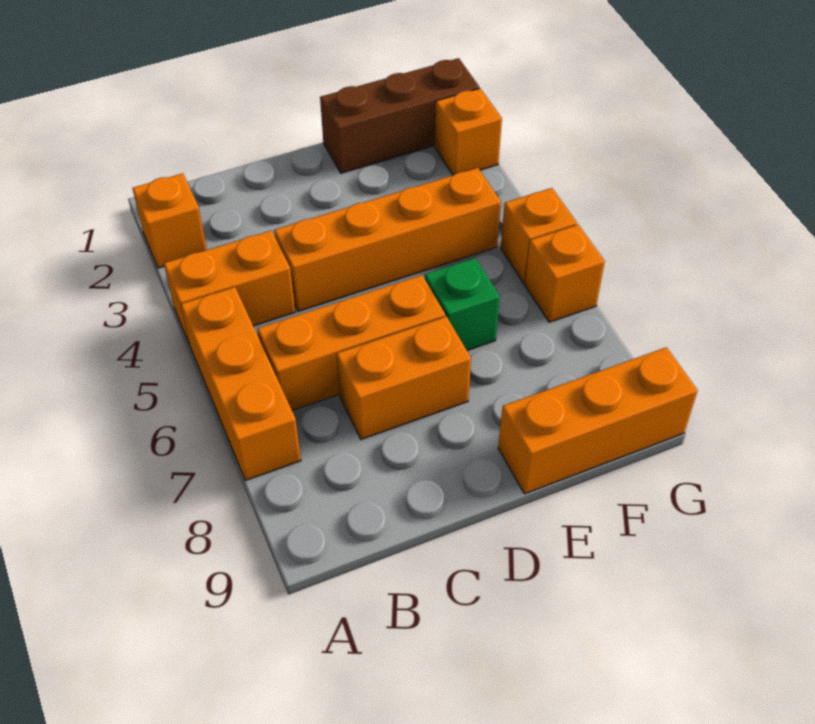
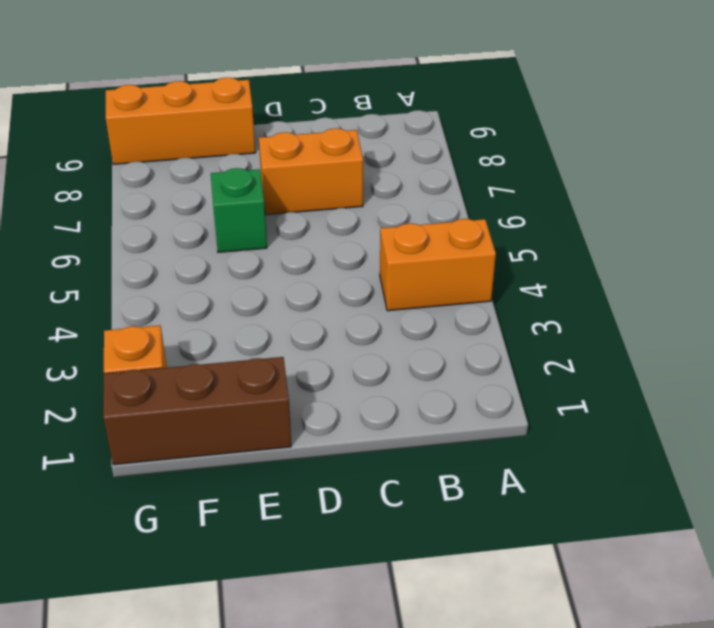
none -> orange 1x1 brick [132,173,207,268]
none -> orange 1x3 brick [181,287,301,481]
none -> orange 1x3 brick [257,275,445,410]

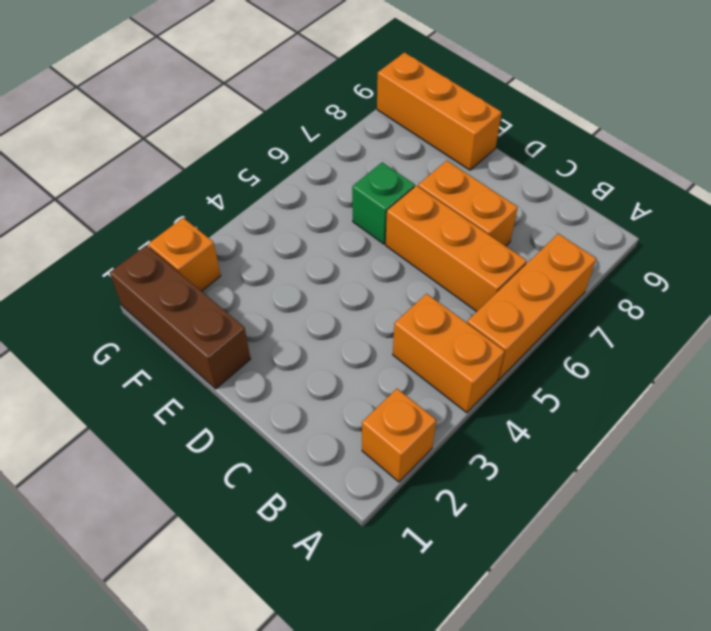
none -> orange 1x4 brick [274,168,501,311]
none -> orange 1x1 brick [501,188,577,283]
none -> orange 1x1 brick [525,225,605,322]

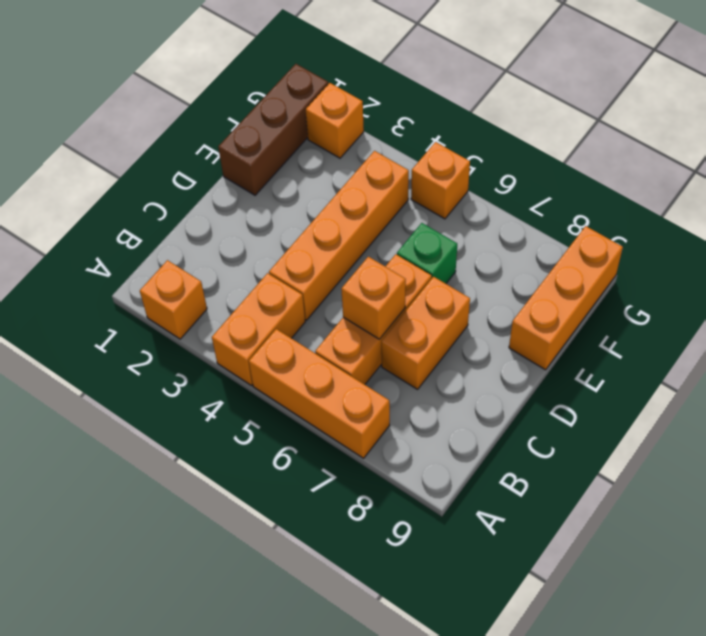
orange 1x1 brick [341,257,406,339] -> orange 1x1 brick moved to [525,225,605,322]

